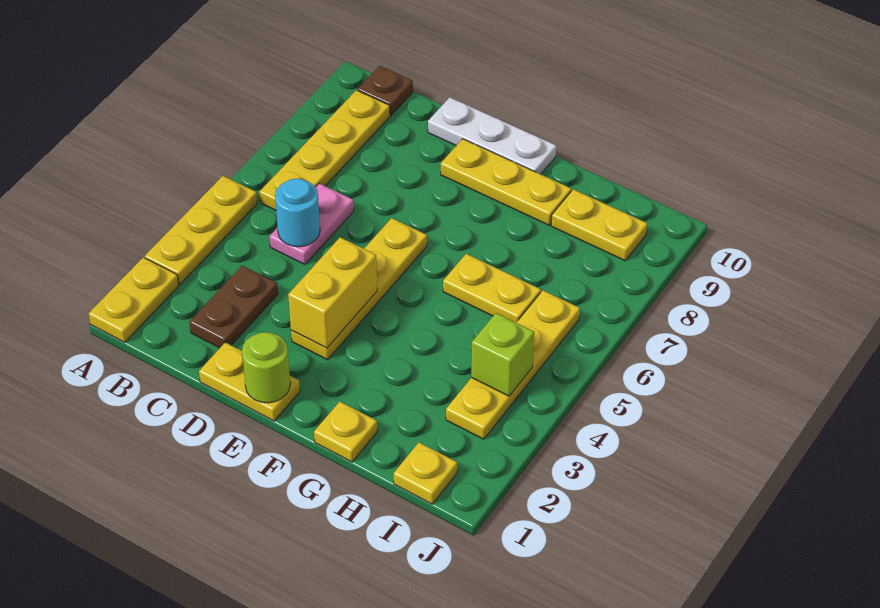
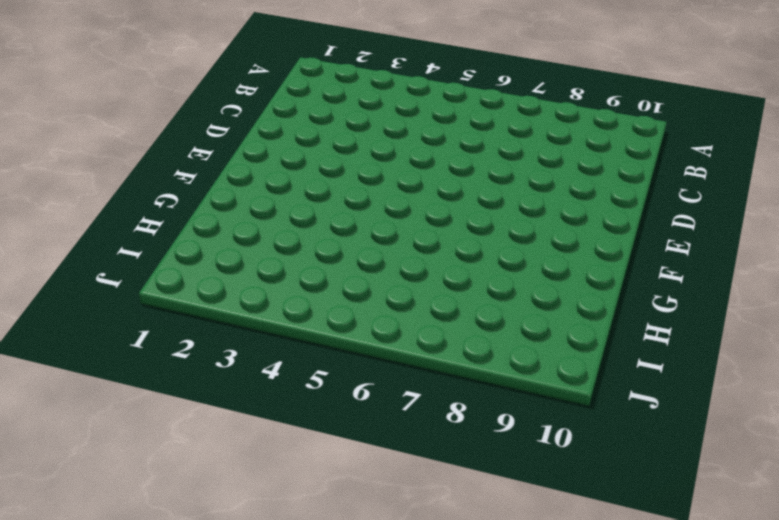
none -> yellow 1x2 plate [89,257,179,343]
none -> yellow 1x3 plate [145,176,257,284]
none -> yellow 1x4 plate [259,90,390,210]

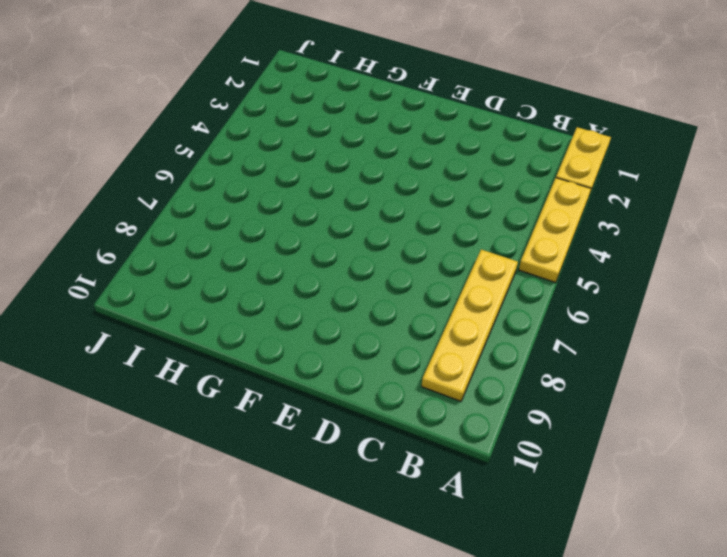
none -> brown 1x1 plate [358,66,413,116]
none -> brown 1x2 plate [190,266,278,348]
none -> pink 1x2 plate [270,183,354,264]

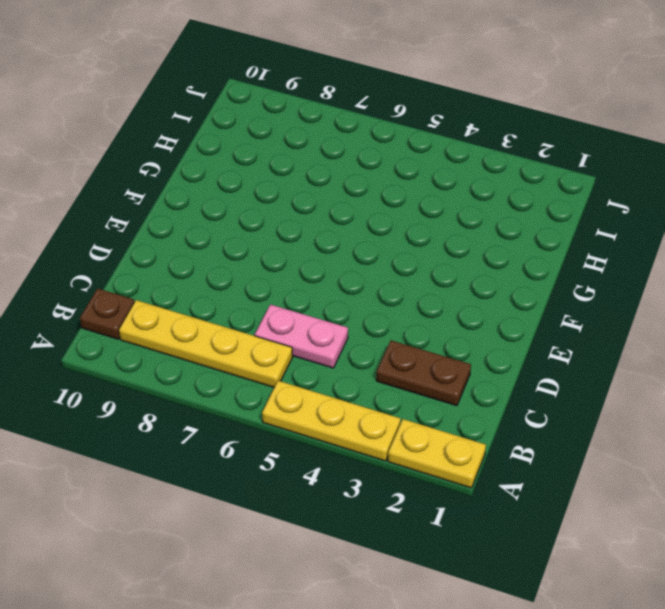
none -> yellow 1x2 plate [199,342,300,421]
none -> white 1x3 plate [428,97,556,174]
none -> yellow 1x4 plate [291,218,427,360]

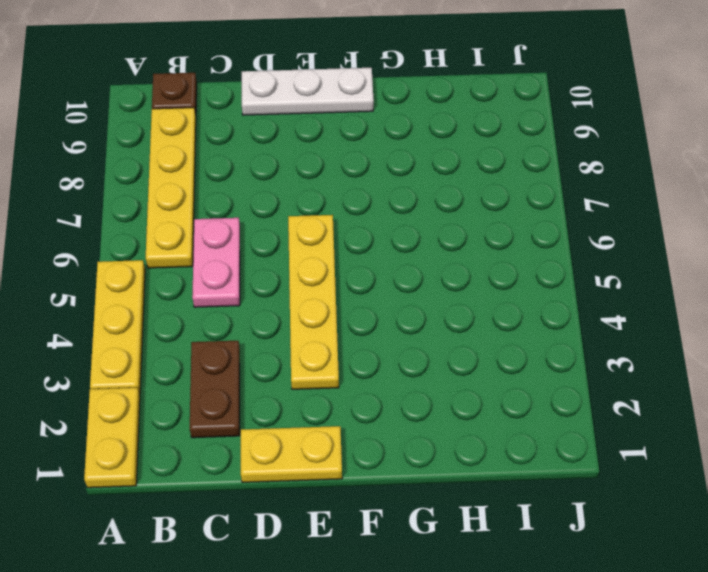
none -> yellow 1x3 plate [441,139,571,225]
none -> yellow 1x1 plate [314,402,377,462]
none -> yellow 1x2 plate [443,254,541,322]

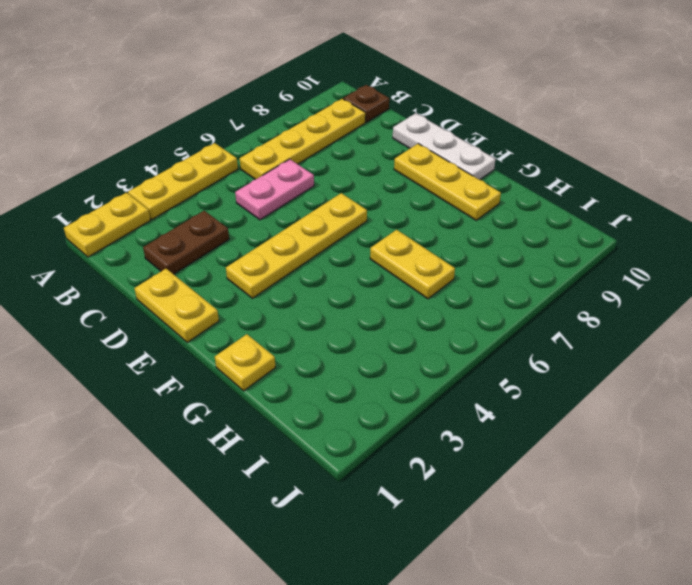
none -> yellow 1x2 plate [551,189,647,261]
none -> yellow 1x1 plate [394,443,457,504]
none -> yellow 1x4 plate [446,290,580,439]

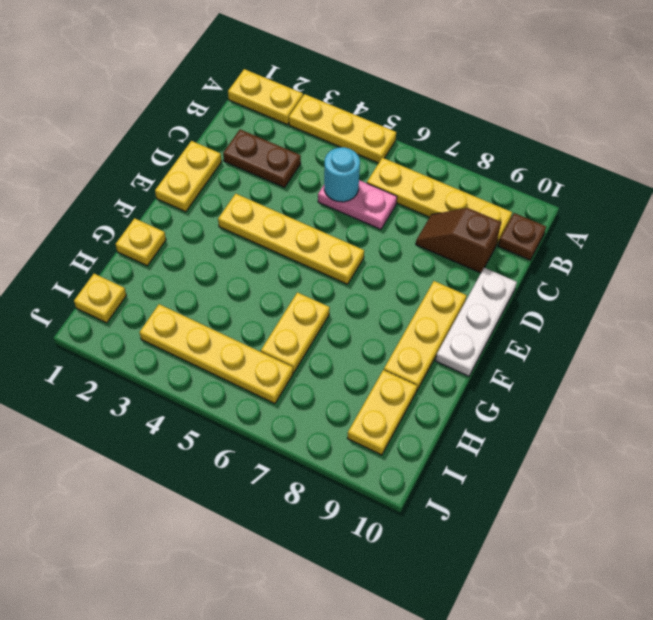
brown 1x2 slope [416,208,501,273] -> none
none -> lime 1x1 round brick [242,332,290,403]
none -> yellow 1x2 brick [288,237,377,348]
none -> lime 1x1 brick [471,313,534,396]

